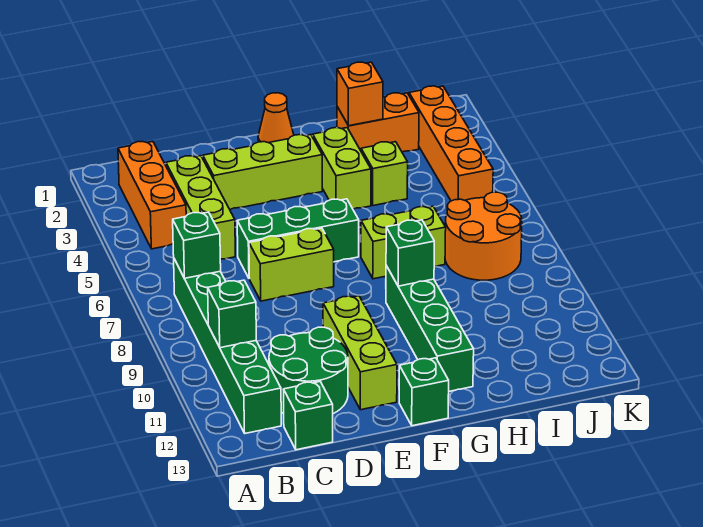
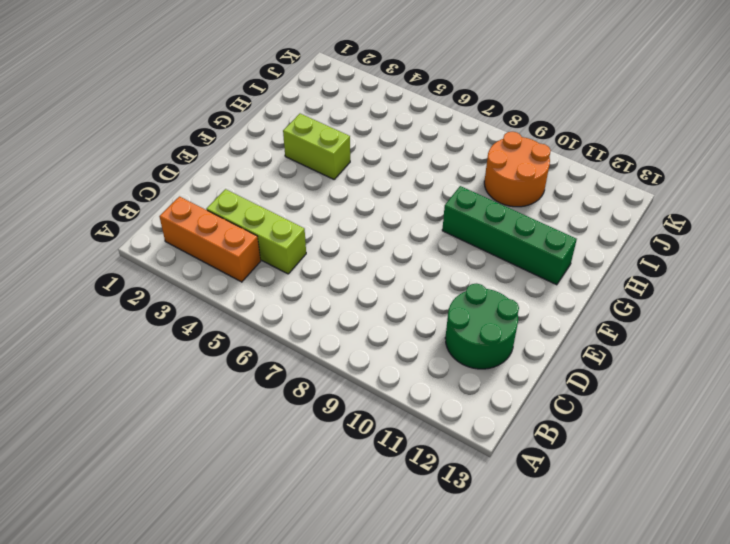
orange 2x2 round brick [484,132,551,207] -> orange 2x2 round brick moved to [445,192,522,280]
none -> green 1x6 brick [174,259,281,433]
none -> green 1x1 brick [283,382,333,450]
none -> lime 1x3 brick [203,135,322,209]

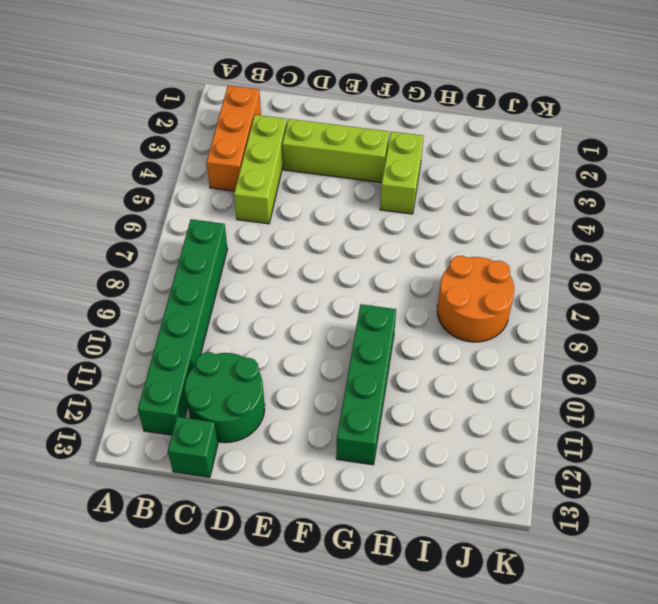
none -> green 1x3 brick [237,199,359,279]
none -> lime 1x2 brick [249,228,334,301]
none -> lime 1x3 brick [323,296,397,410]

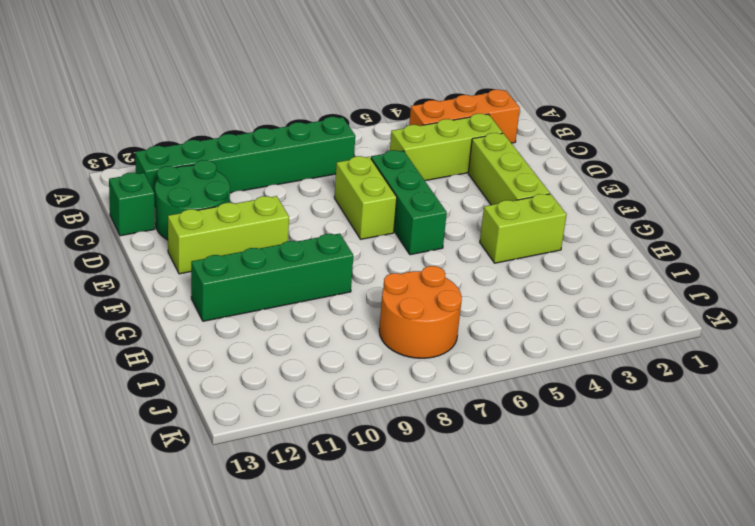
none -> orange 1x1 cone [258,93,294,143]
none -> green 1x1 brick [399,358,449,426]
none -> lime 1x2 brick [361,206,446,279]

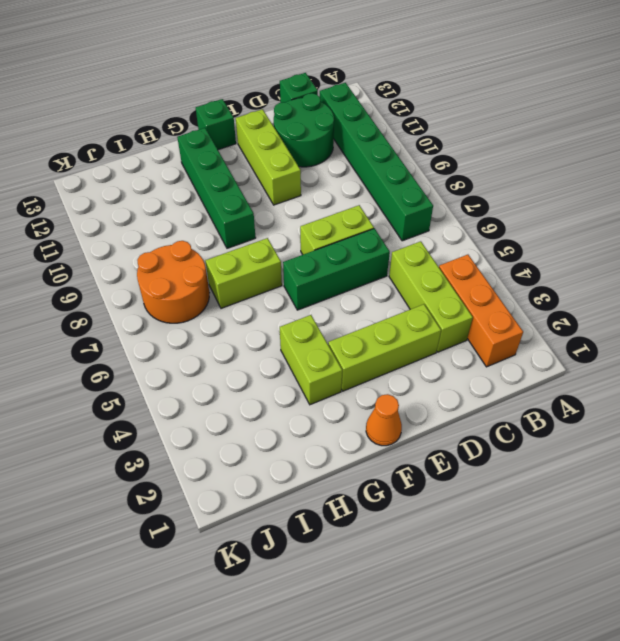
none -> orange 1x2 brick [337,93,419,152]
none -> lime 1x1 brick [361,142,408,206]
none -> orange 1x4 brick [409,86,493,201]

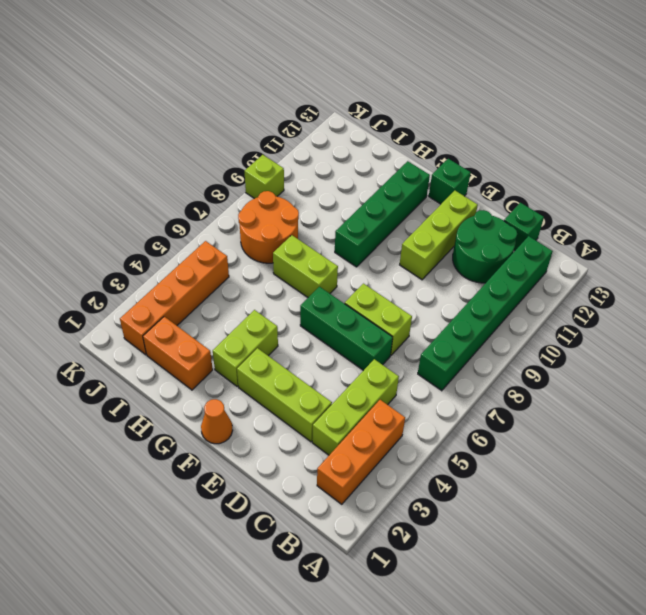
lime 1x1 brick [245,155,284,199] -> lime 1x1 brick moved to [361,142,408,206]
none -> green 1x1 brick [173,212,221,278]
none -> green 1x1 brick [208,280,256,348]
none -> green 1x1 brick [386,220,434,286]

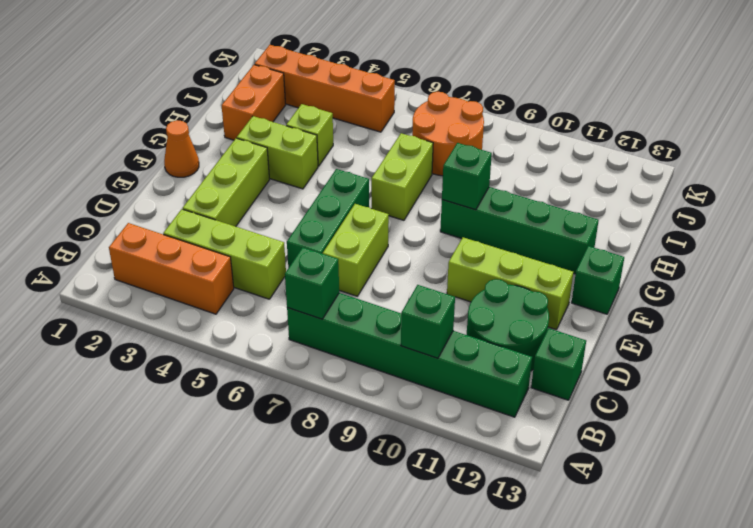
none -> orange 1x1 brick [337,62,383,126]

